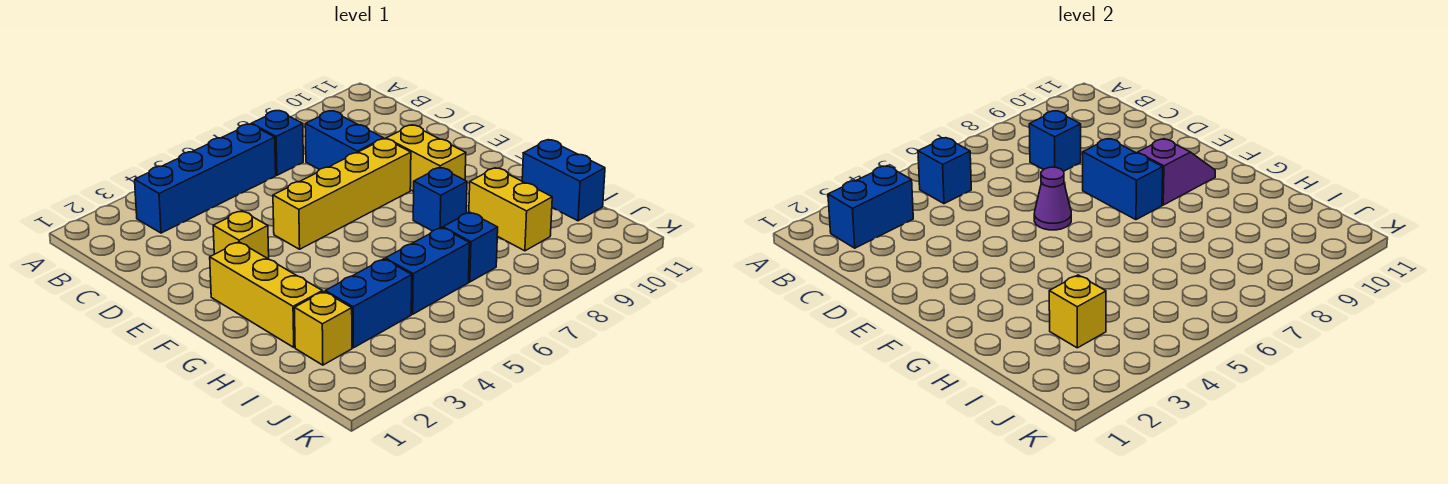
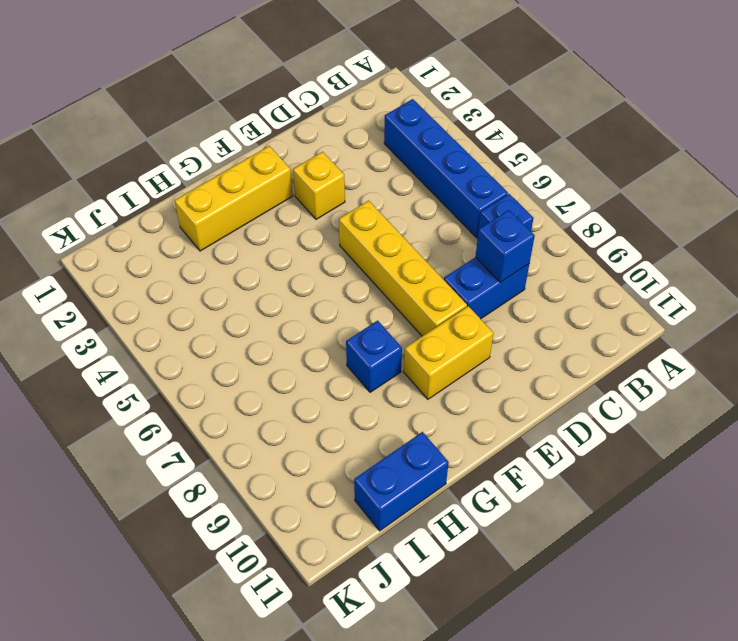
none -> yellow 1x2 brick [469,168,552,251]
none -> yellow 1x1 brick [295,292,352,365]
none -> blue 1x2 brick [325,259,412,348]

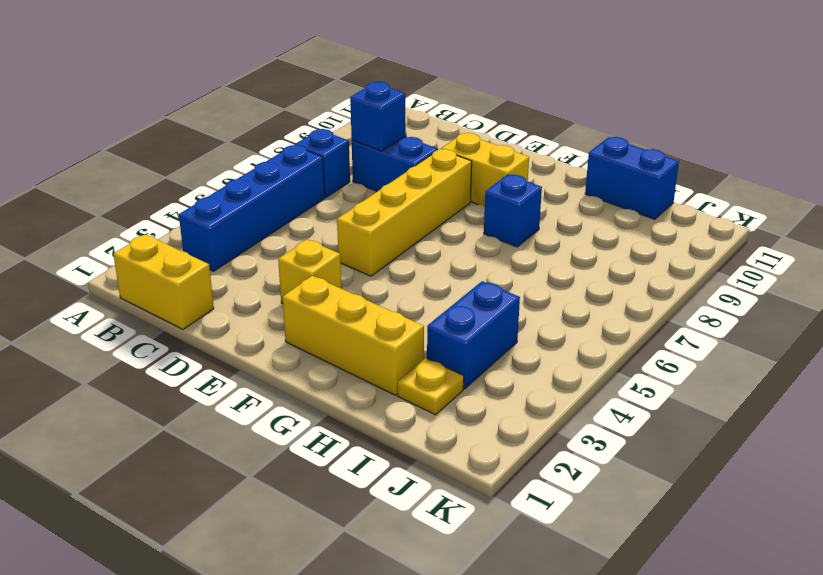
yellow 1x2 brick [113,234,214,329] -> yellow 1x2 brick moved to [469,168,552,251]
yellow 1x1 plate [398,358,464,415] -> yellow 1x1 brick [295,292,352,365]
none -> blue 1x2 brick [385,228,470,314]
none -> blue 1x1 brick [443,212,498,282]
none -> blue 1x2 brick [828,166,913,248]

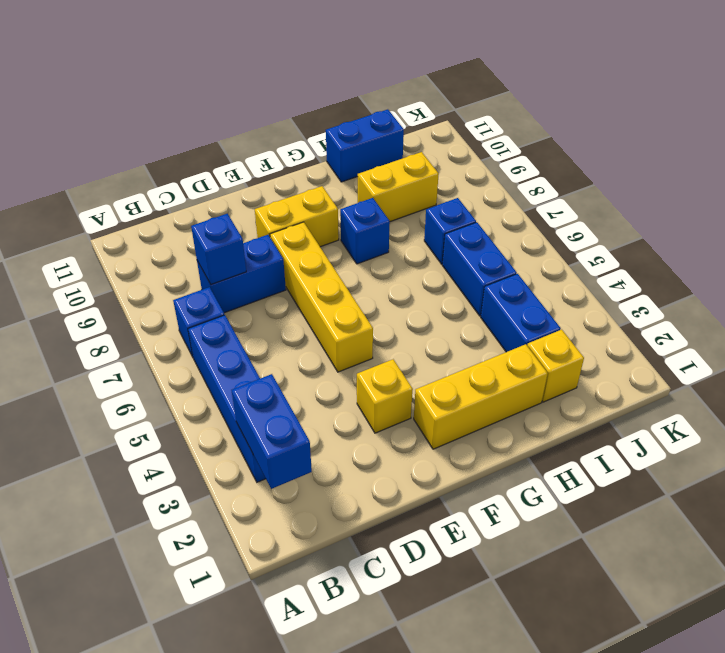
none -> blue 1x1 brick [918,138,971,204]
none -> purple 1x1 cone [1034,167,1071,230]
none -> blue 1x2 brick [1083,139,1163,220]

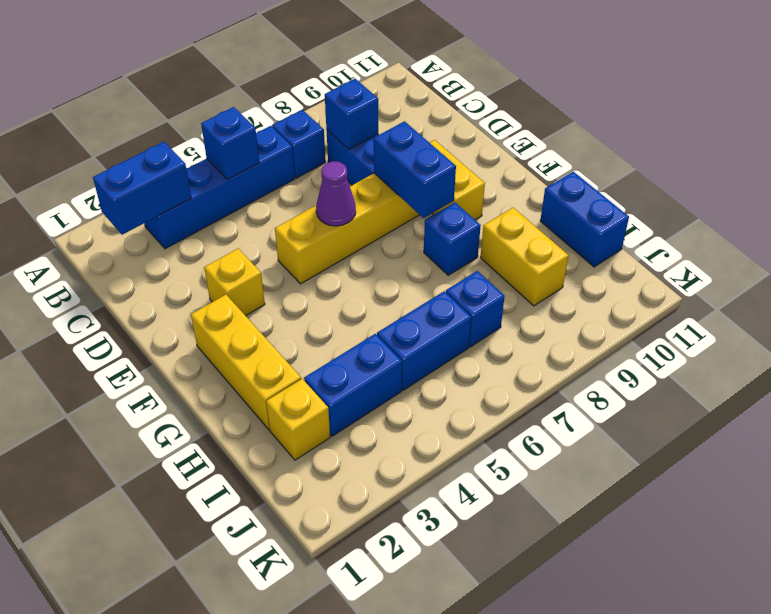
none -> purple 1x2 slope [1138,139,1215,205]
none -> yellow 1x1 brick [1049,275,1106,348]

